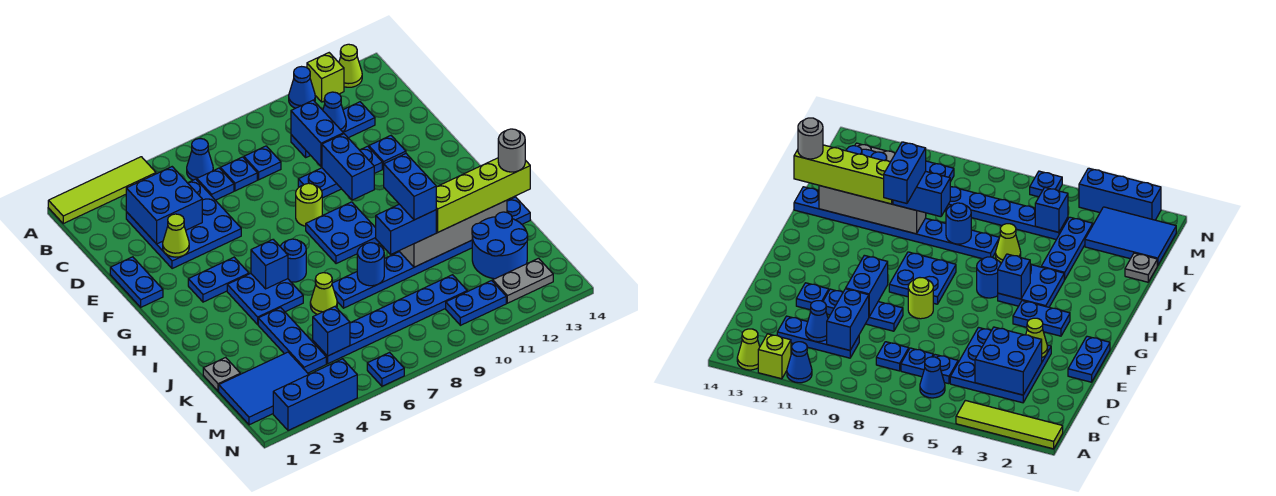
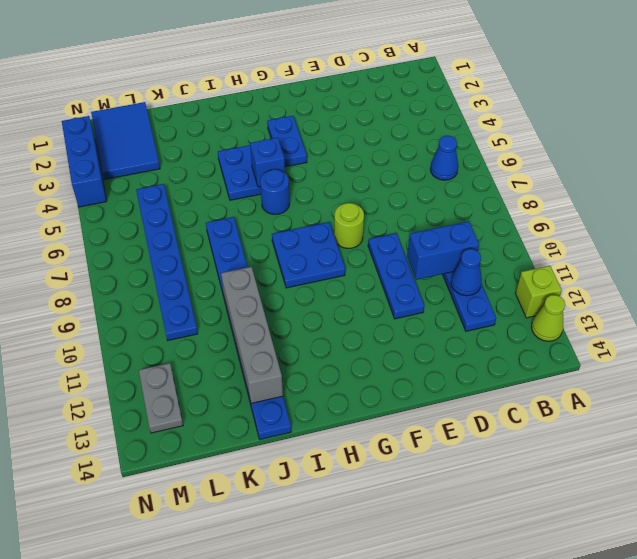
none -> lime 1x4 tile [48,157,156,224]
none -> blue 1x1 cone [289,67,315,108]
none -> blue 3x3 plate [126,179,241,269]
none -> blue 1x1 plate [197,168,234,200]

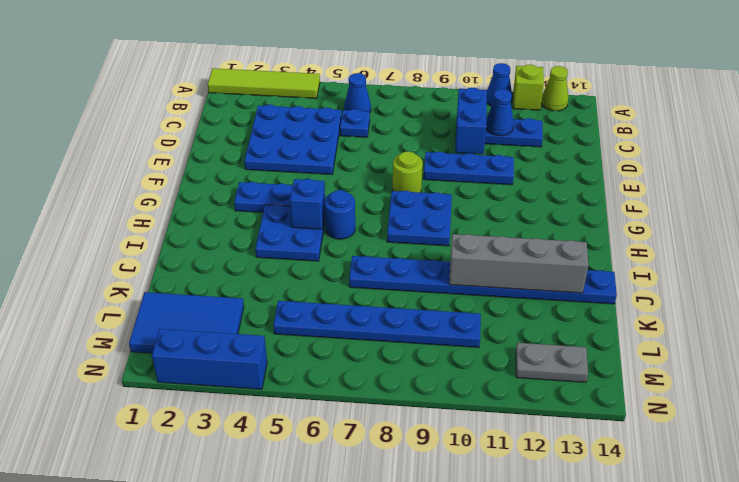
none -> blue 1x1 plate [220,157,257,191]
none -> blue 1x1 plate [244,146,281,180]
none -> blue 1x2 plate [110,257,163,307]
none -> blue 1x1 plate [369,136,406,169]

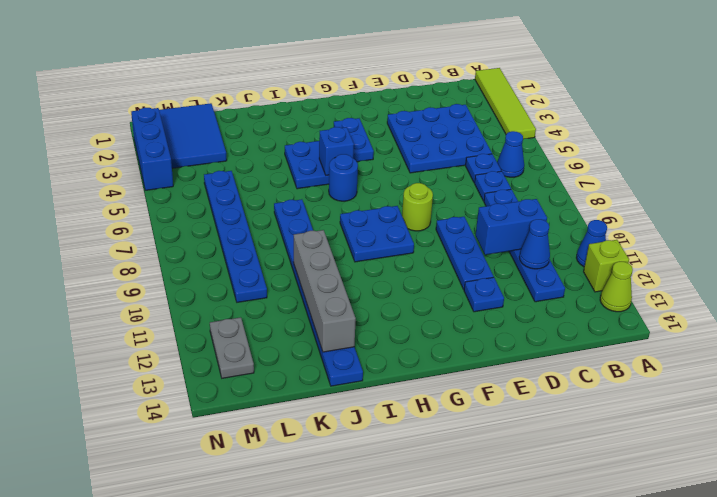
none -> blue 1x2 plate [110,257,163,307]
none -> blue 1x3 plate [258,308,326,373]
none -> lime 1x1 cone [310,273,337,314]
none -> grey 1x1 plate [203,357,240,391]

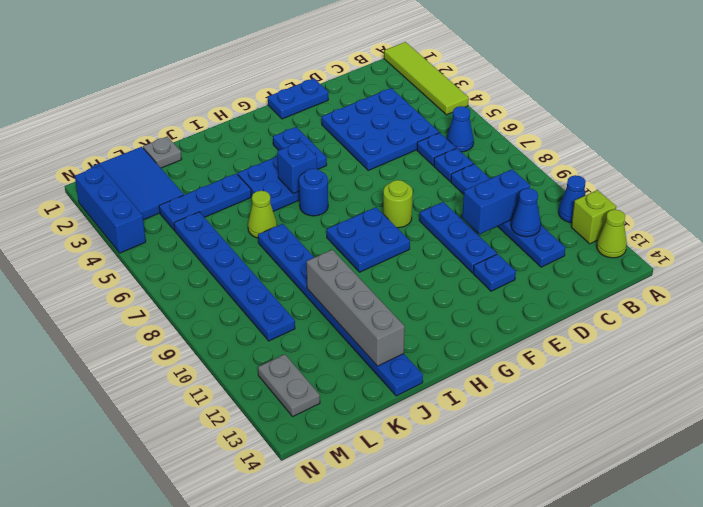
none -> blue 2x2 round brick [472,212,528,279]
none -> blue 1x2 plate [446,281,506,325]
none -> blue 1x1 plate [367,353,404,386]
none -> blue 2x2 brick [126,167,202,244]

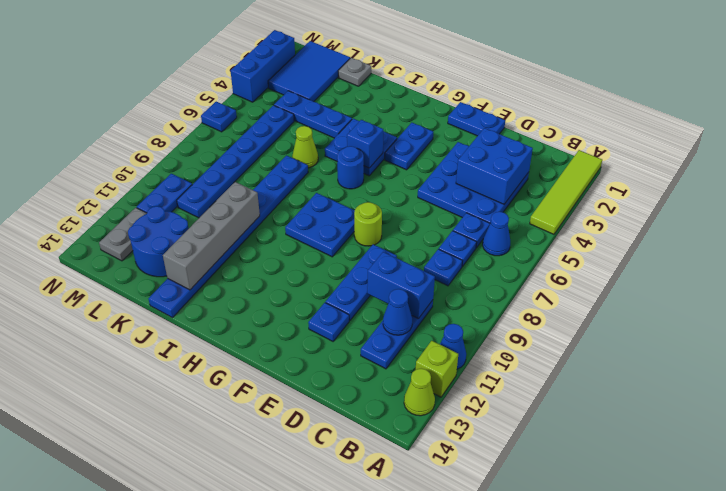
none -> lime 1x1 cone [163,214,189,257]
none -> blue 1x2 brick [322,134,374,200]
none -> blue 1x1 round brick [357,243,384,286]
none -> blue 1x1 brick [313,307,350,356]

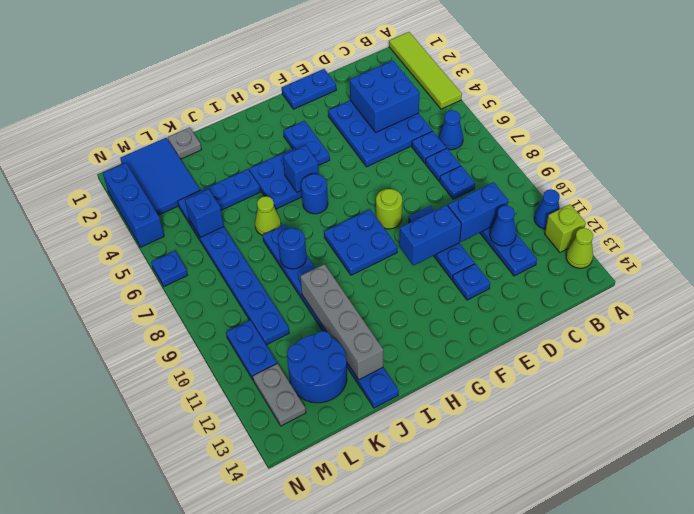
none -> lime 1x1 cone [163,214,189,257]
none -> blue 1x2 brick [376,204,436,254]
none -> lime 1x4 brick [436,158,530,232]
none -> blue 1x2 brick [384,154,436,220]

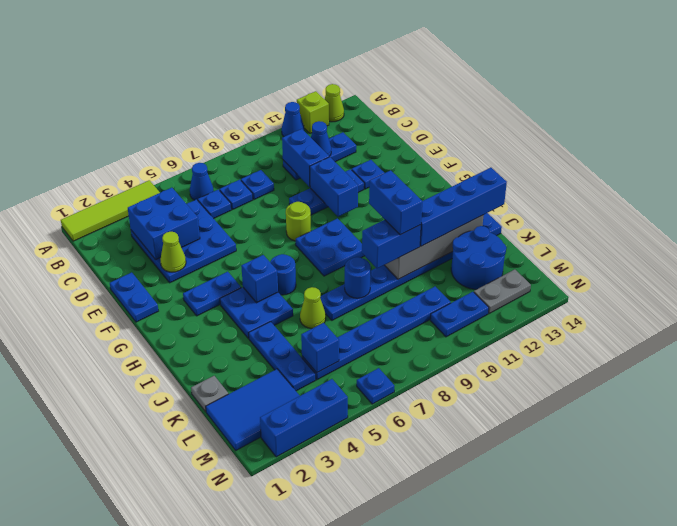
blue 1x4 brick [420,168,507,246] -> lime 1x4 brick [436,158,530,232]
none -> grey 1x1 round brick [498,129,525,172]

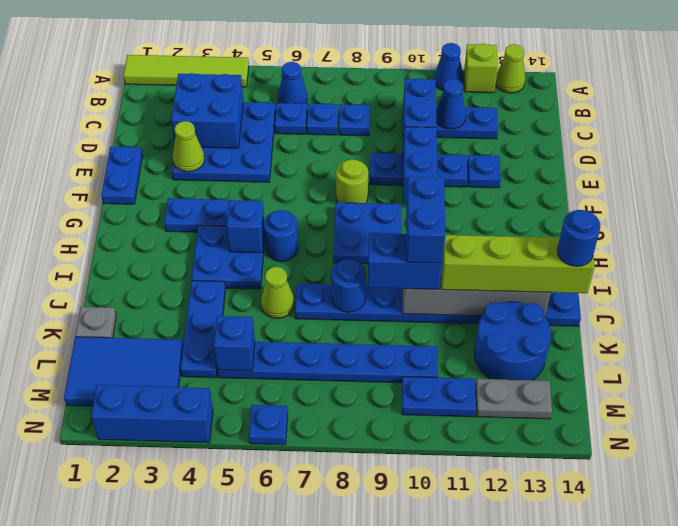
blue 1x1 round brick [557,210,600,266] -> grey 1x1 round brick [498,129,525,172]

